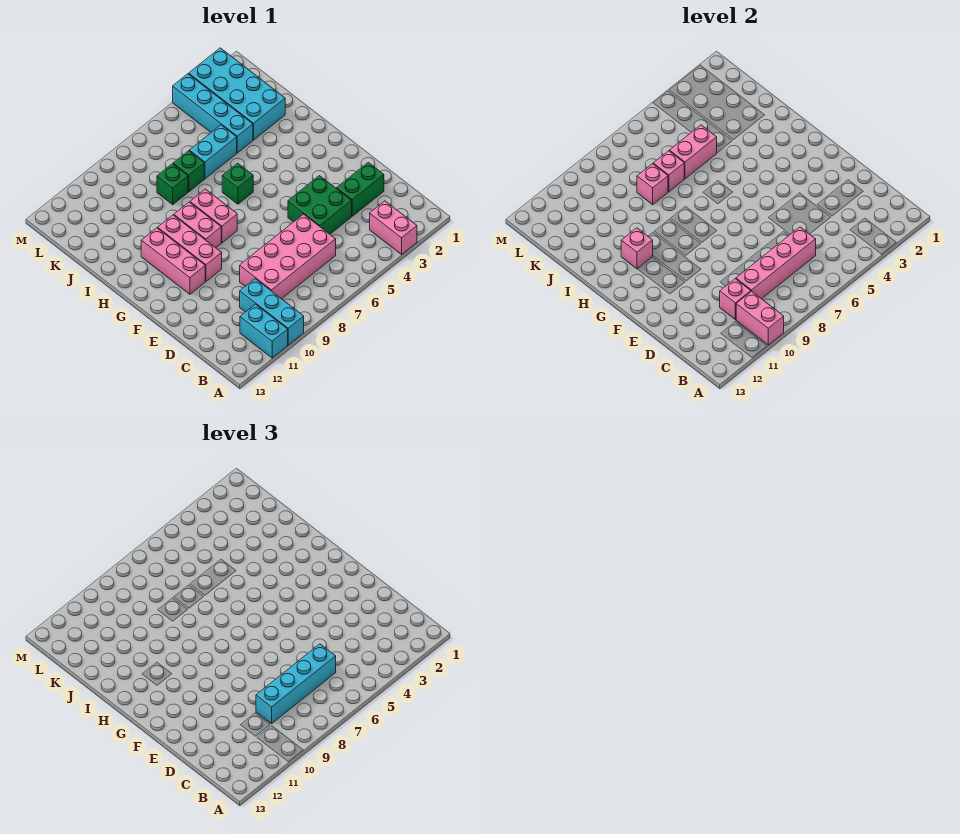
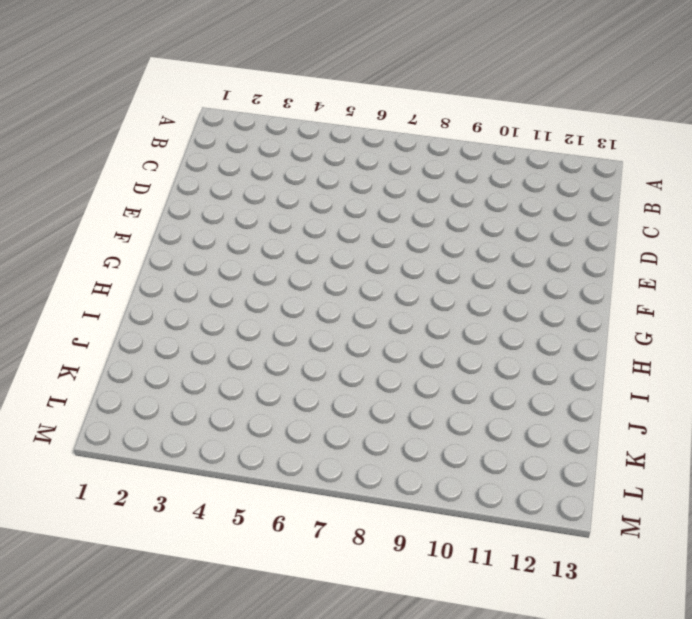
none -> pink 1x2 brick [370,201,417,254]
none -> cyan 1x3 brick [240,279,304,345]
none -> cyan 1x2 brick [240,304,288,358]

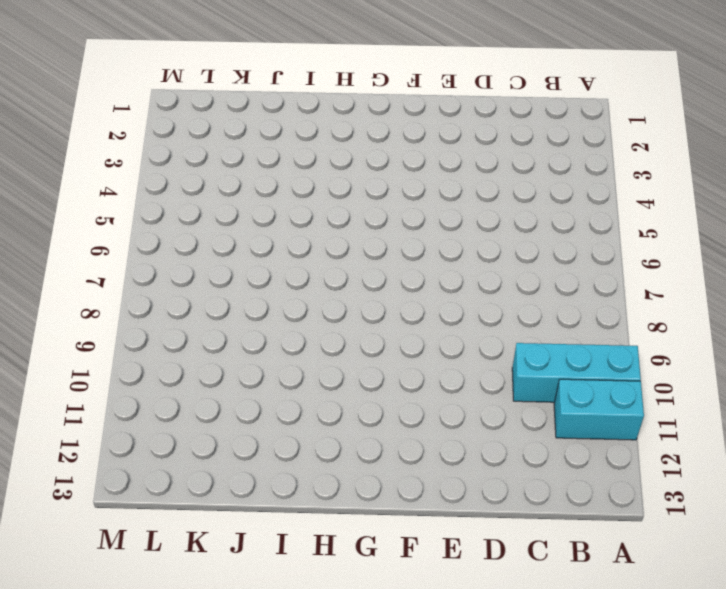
none -> pink 1x2 brick [370,201,417,254]
none -> pink 2x4 brick [240,214,336,299]
none -> green 1x2 brick [337,163,384,216]

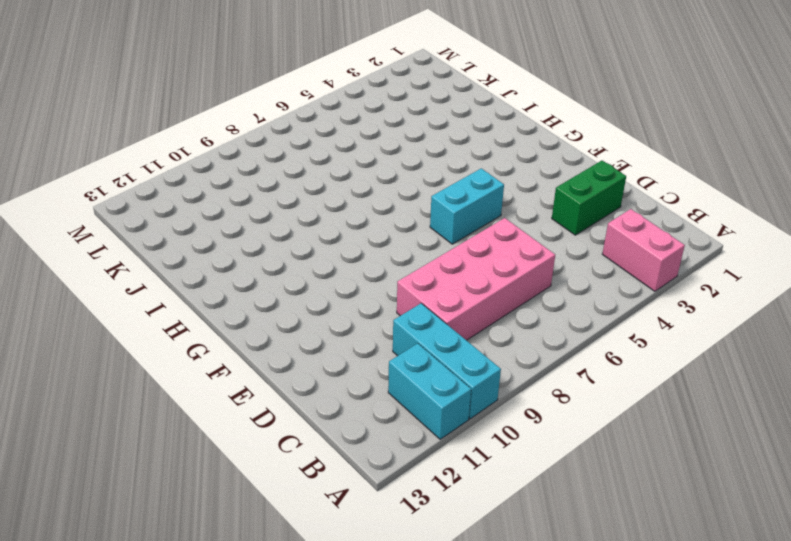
cyan 1x2 brick [430,168,504,244] -> cyan 1x2 brick moved to [189,125,237,179]
none -> green 2x2 brick [288,176,352,234]
none -> pink 1x3 brick [158,215,222,281]
none -> pink 1x3 brick [141,228,205,294]

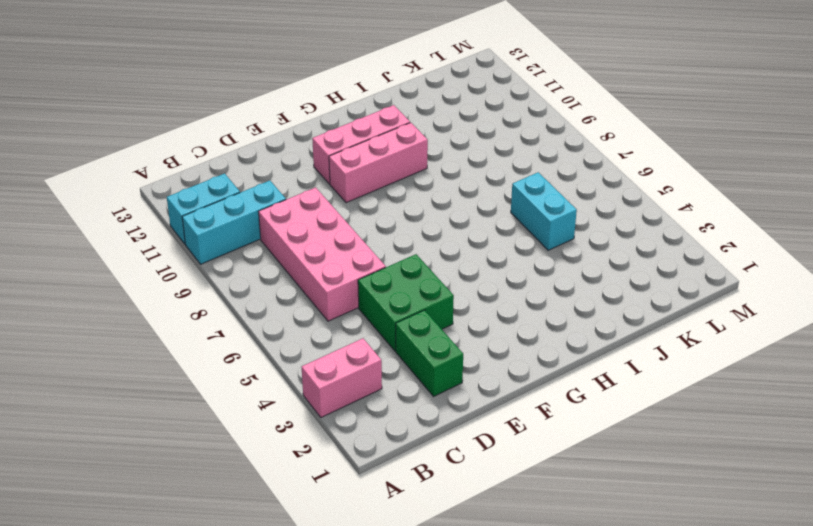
none -> pink 1x2 brick [190,189,237,243]
none -> pink 1x2 brick [174,202,221,248]
none -> green 1x1 brick [222,163,253,204]

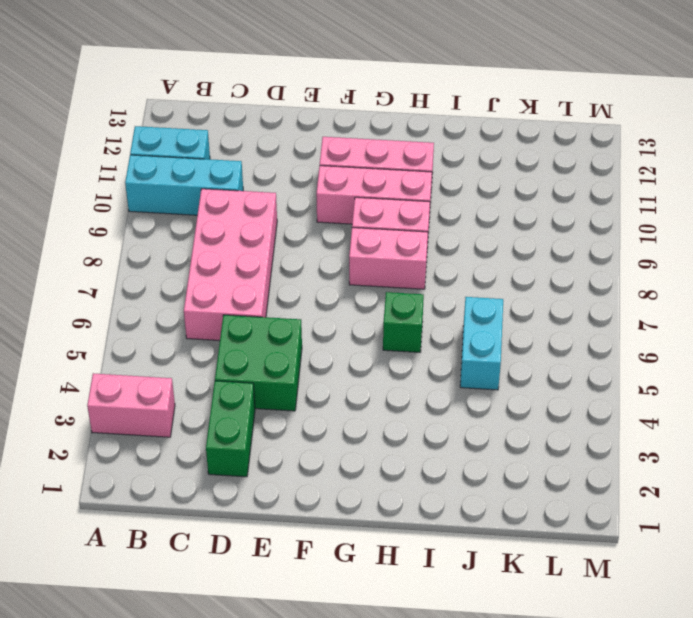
none -> cyan 2x4 brick [189,48,285,140]
none -> cyan 1x4 brick [173,74,253,153]
none -> green 1x1 brick [173,151,204,192]

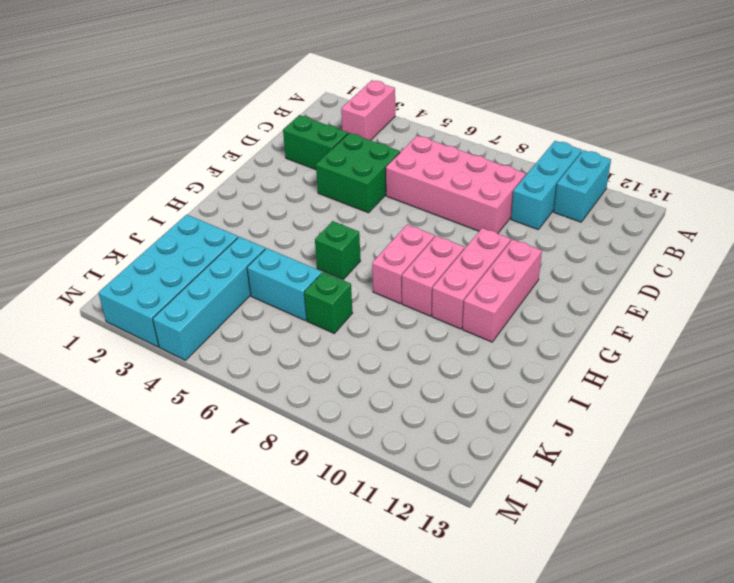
none -> green 1x1 brick [157,164,188,205]
none -> pink 1x2 brick [736,291,784,345]
none -> pink 1x4 brick [736,227,816,299]

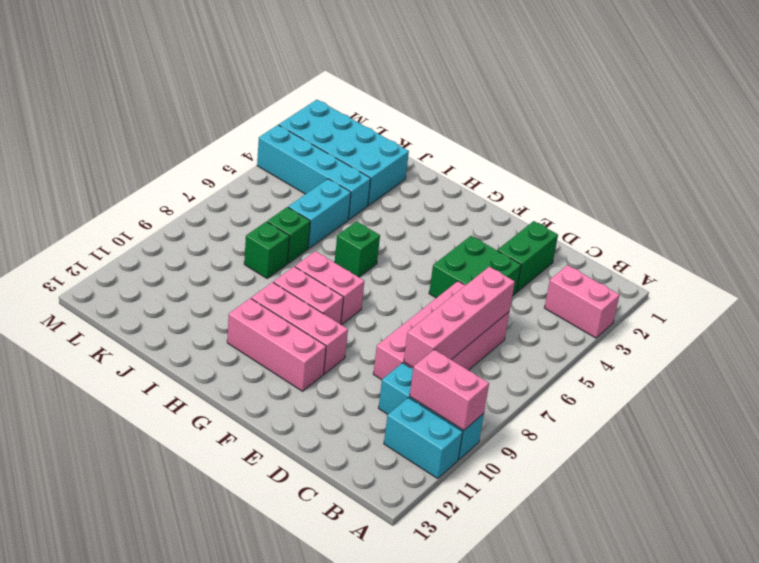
none -> pink 1x1 brick [720,279,751,320]
none -> pink 1x1 brick [621,228,653,269]
none -> pink 1x2 brick [669,125,717,179]

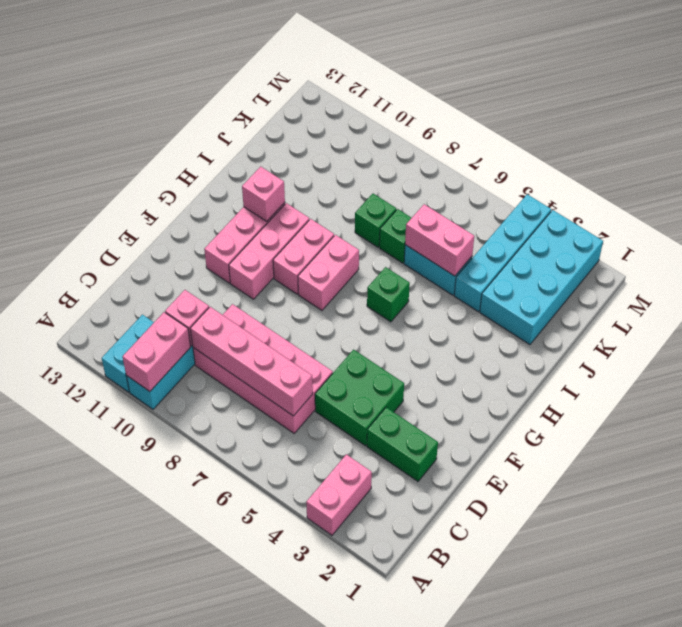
none -> pink 1x1 brick [653,151,684,192]
none -> pink 1x1 brick [637,164,668,205]
none -> cyan 1x4 brick [256,644,336,724]

